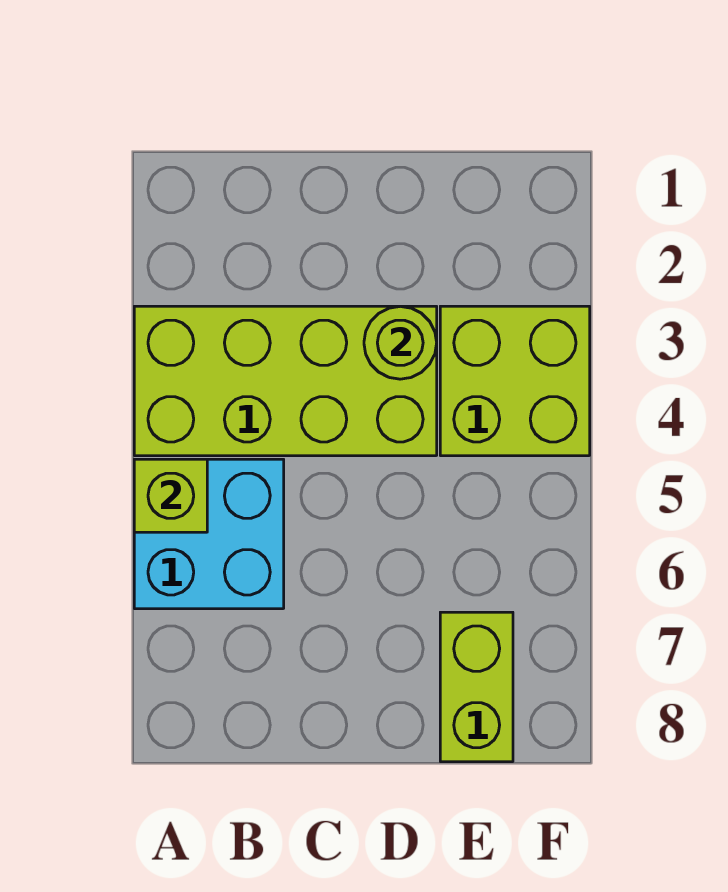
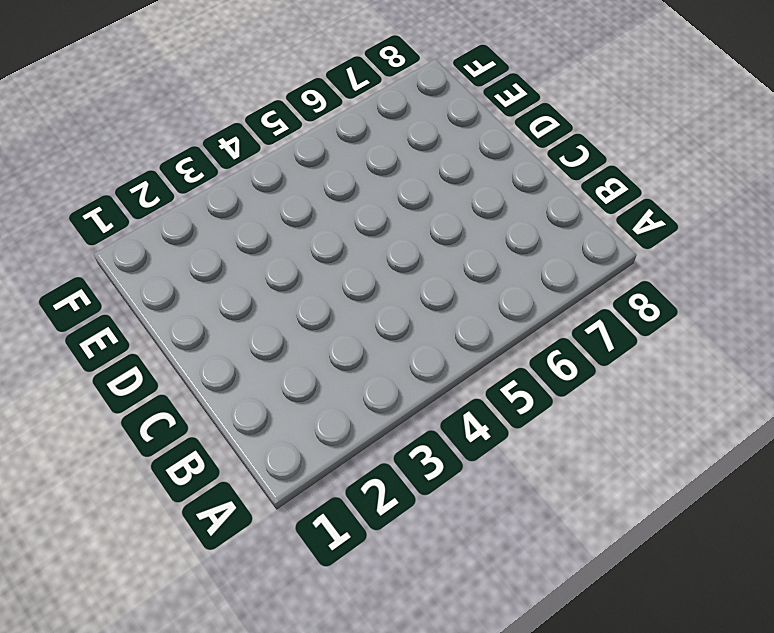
none -> lime 2x4 brick [134,306,437,456]
none -> cyan 2x2 brick [134,459,284,609]

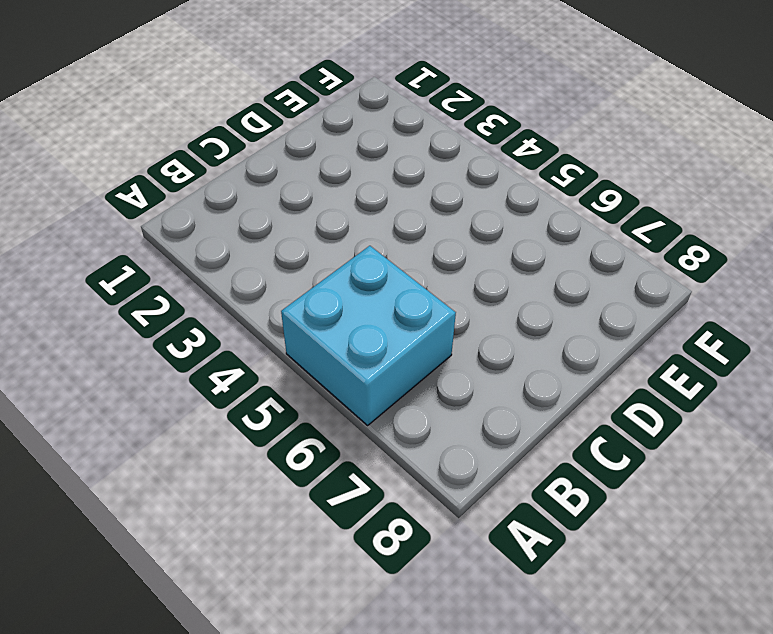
none -> lime 2x4 brick [134,306,437,456]
none -> lime 2x2 brick [440,306,590,456]

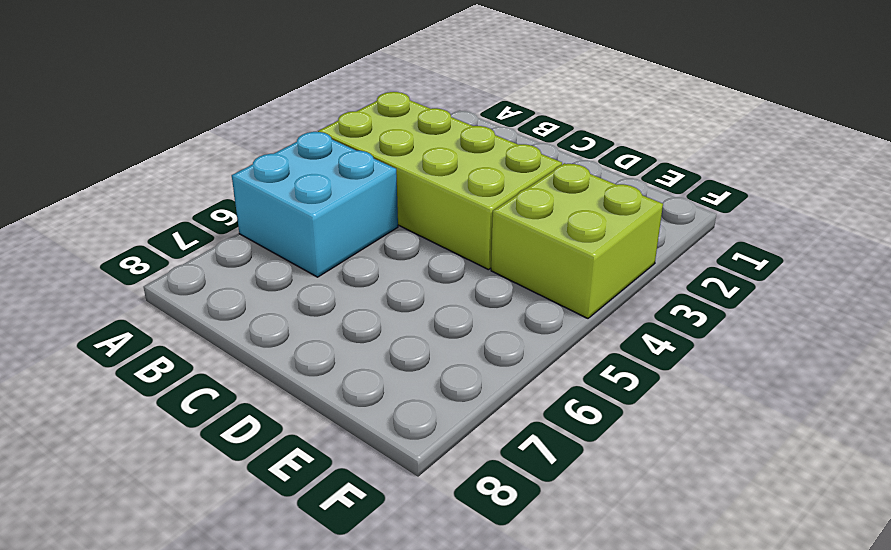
none -> lime 1x2 brick [440,612,513,762]
none -> lime 1x1 brick [134,459,207,532]

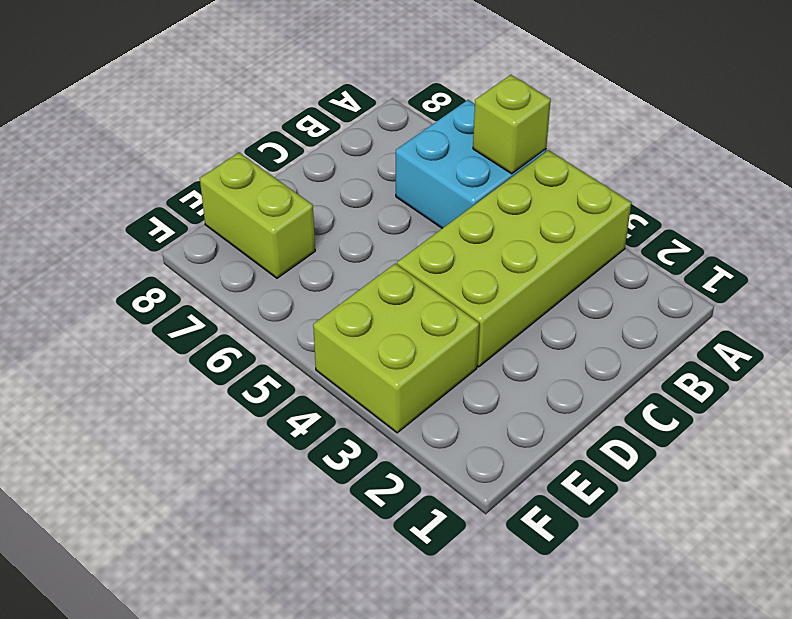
none -> lime 1x1 round brick [364,306,437,379]

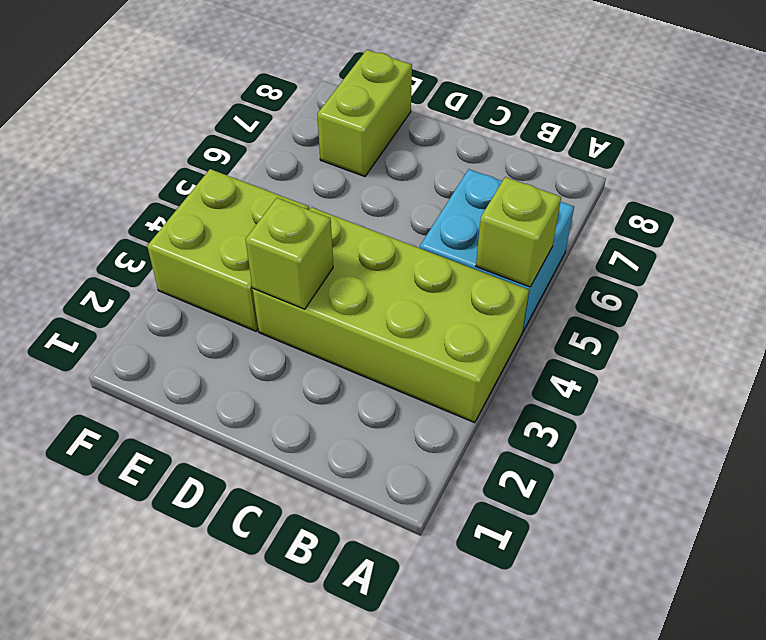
lime 1x1 brick [245,198,333,309] -> lime 1x1 round brick [364,306,437,379]

